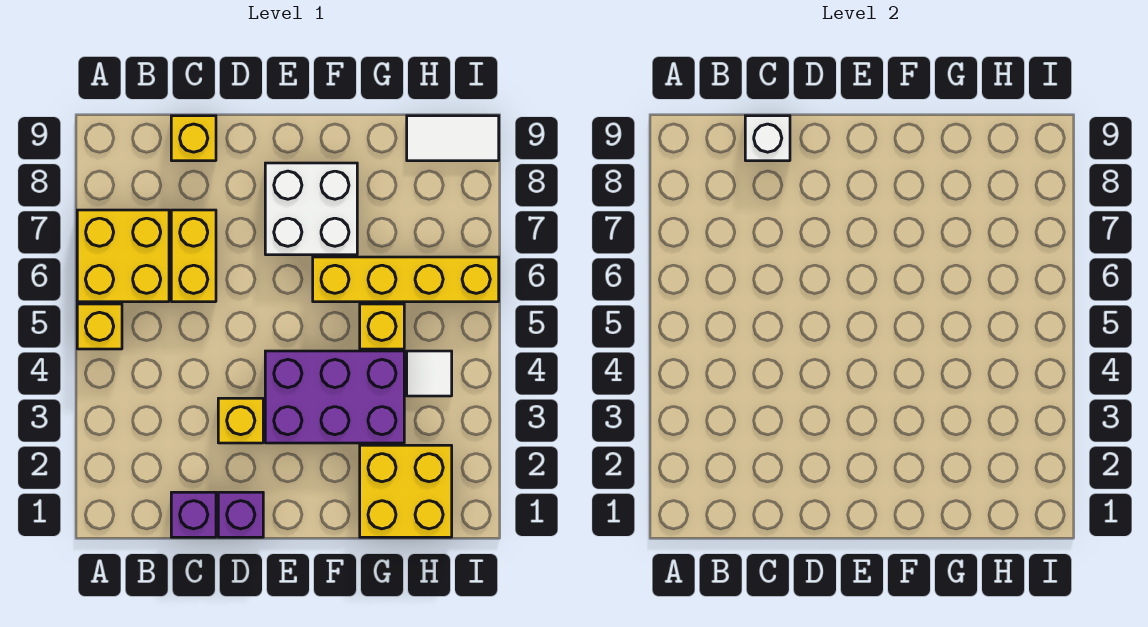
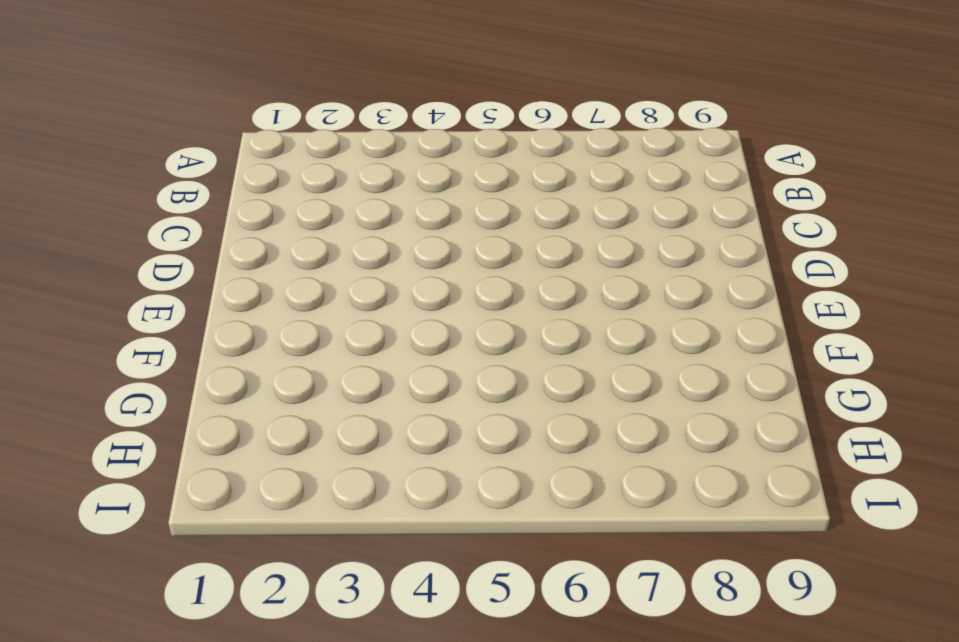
none -> yellow 1x1 brick [77,304,122,349]
none -> yellow 2x2 brick [77,210,169,302]
none -> purple 1x1 brick [171,492,216,537]

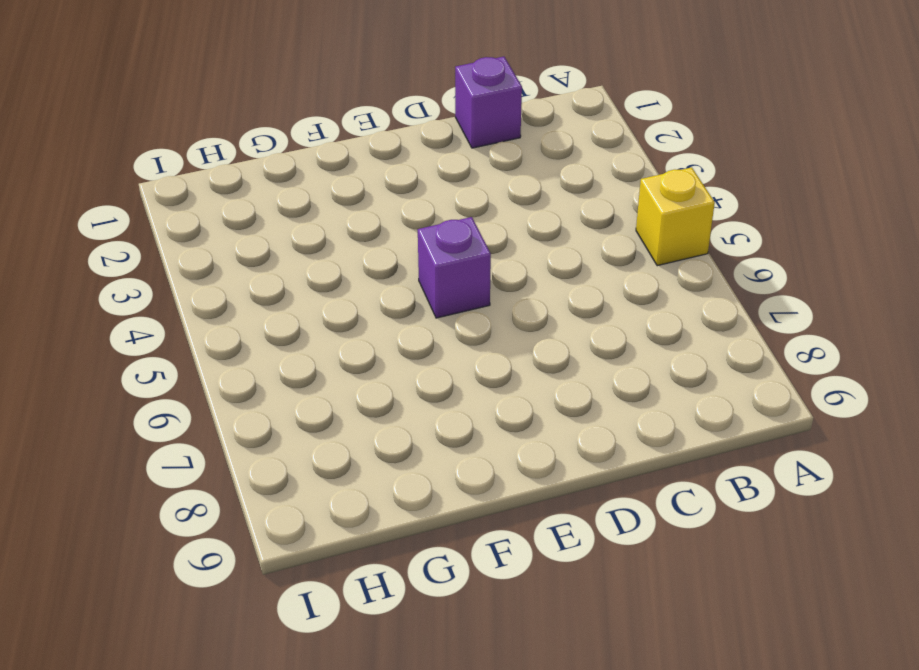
purple 1x1 brick [418,217,491,318] -> purple 1x1 brick moved to [218,492,263,537]
none -> yellow 2x2 brick [77,210,169,302]
none -> yellow 1x2 brick [171,210,216,302]
none -> yellow 1x1 brick [171,116,216,161]

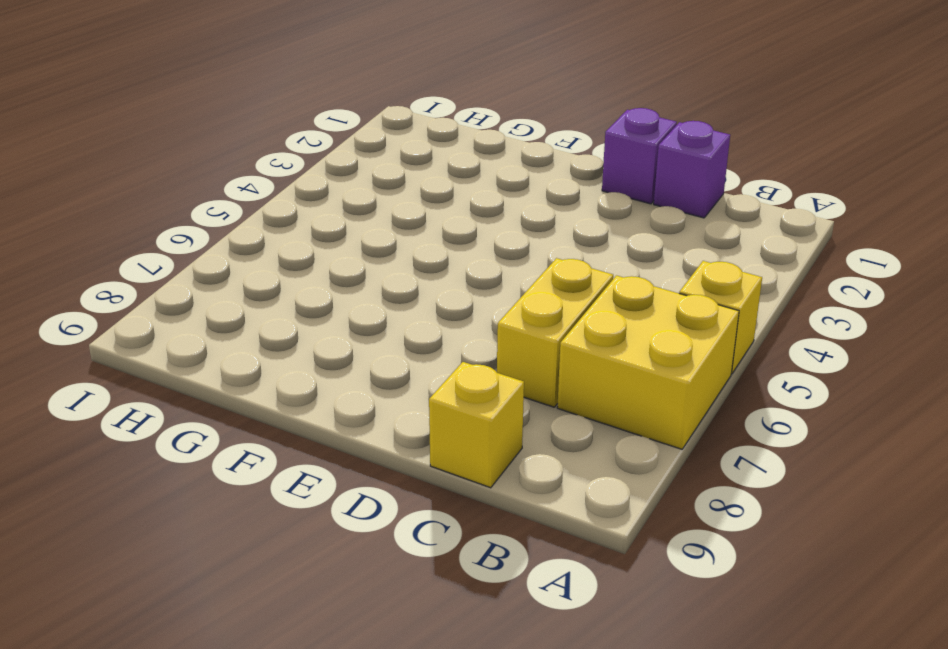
none -> yellow 1x1 brick [218,398,263,443]
none -> purple 2x3 brick [265,351,404,443]
none -> white 2x2 brick [265,163,357,255]

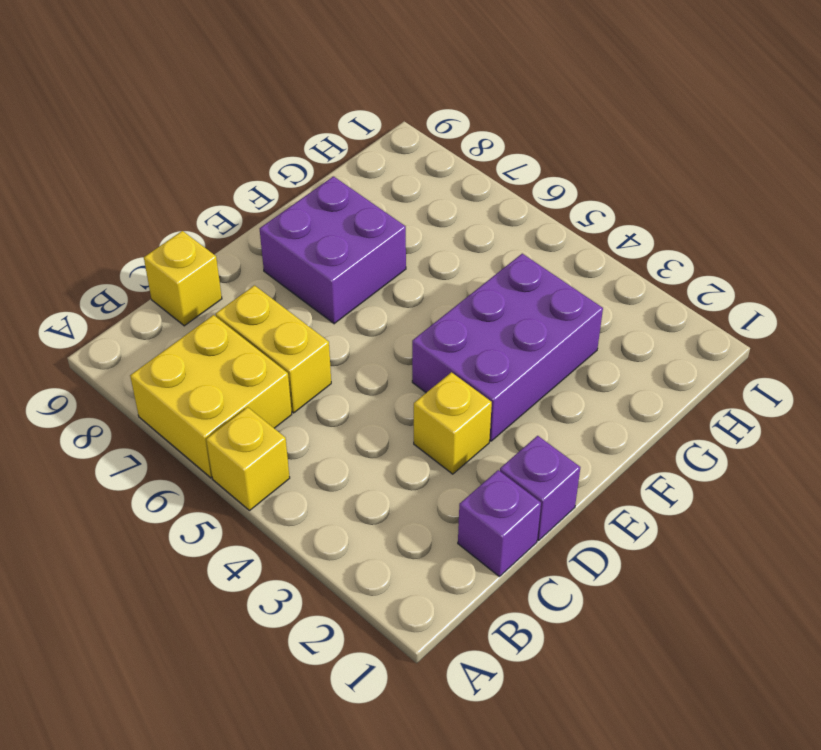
purple 2x2 brick [260,176,406,324] -> white 2x2 brick [265,163,357,255]
none -> yellow 1x4 brick [313,257,499,302]
none -> yellow 2x2 brick [360,445,452,537]
none -> yellow 1x1 brick [360,304,404,349]

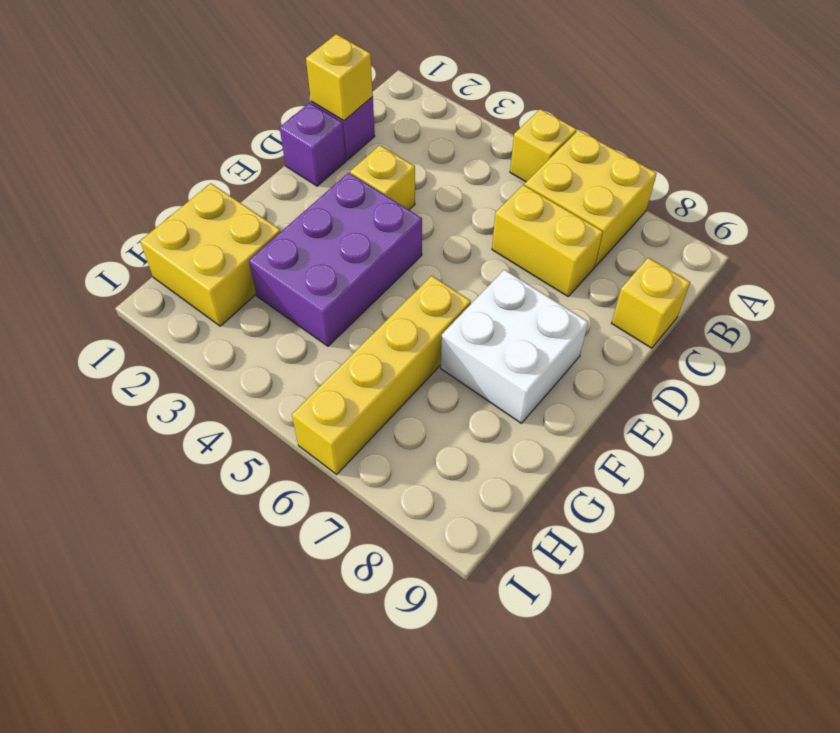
yellow 1x1 brick [306,34,373,121] -> yellow 1x1 brick moved to [360,304,404,349]
none -> white 1x1 tile [407,351,452,396]
none -> white 1x2 tile [407,116,499,161]
none -> white 1x1 brick [745,116,790,161]

